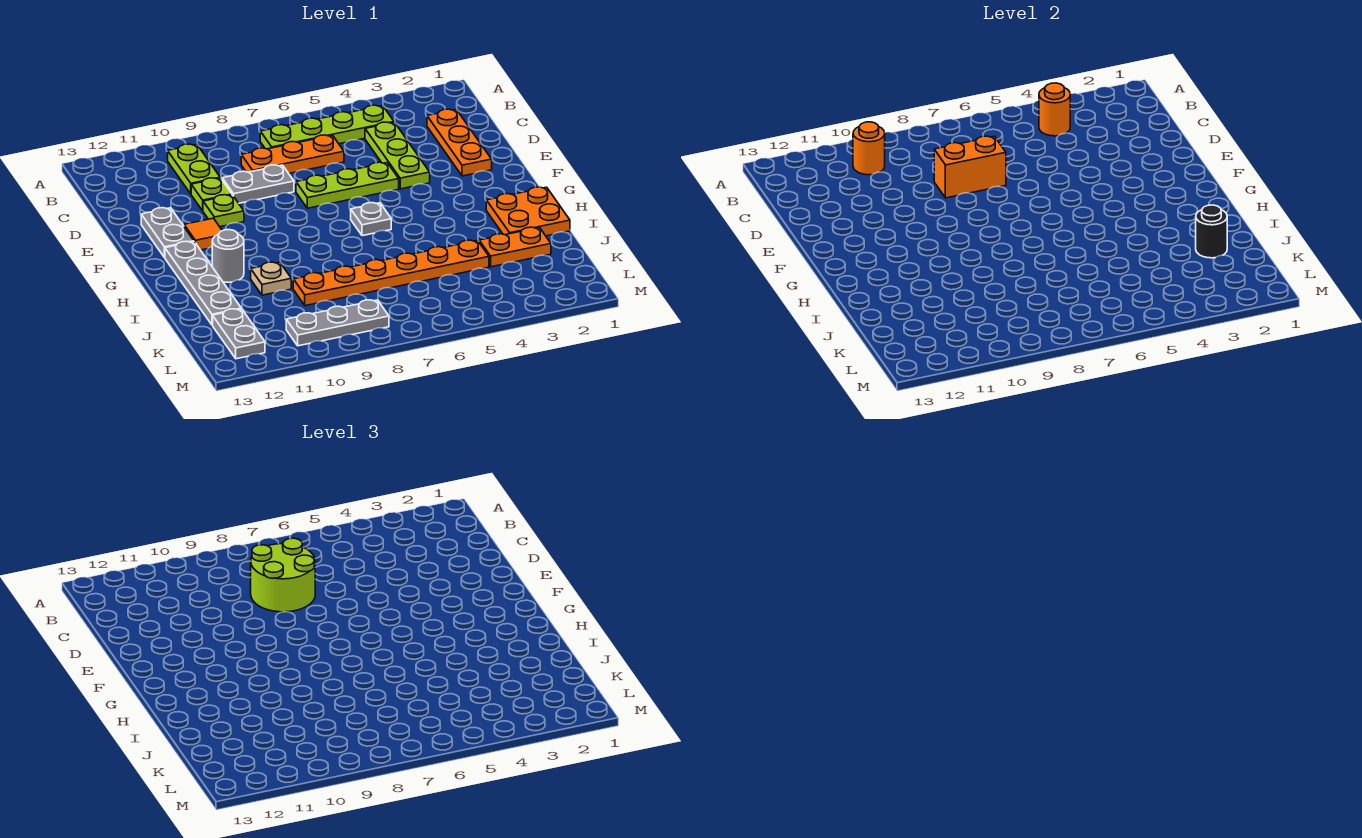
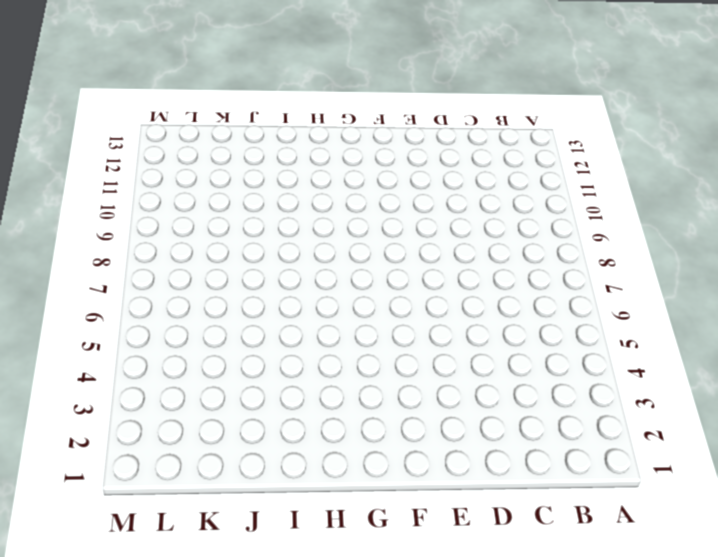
none -> lime 1x4 plate [260,105,394,149]
none -> lime 1x2 plate [168,144,220,194]
none -> orange 1x3 plate [427,109,492,176]

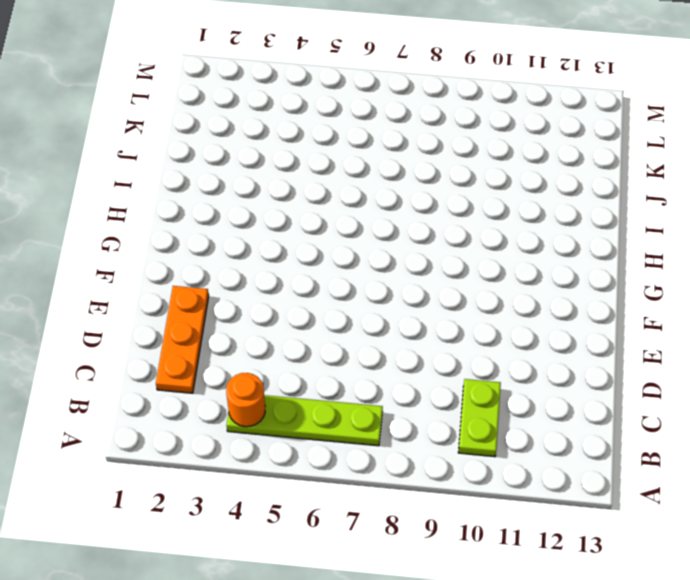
none -> lime 1x3 plate [365,122,430,189]
none -> orange 1x3 plate [241,135,344,173]
none -> grey 1x2 plate [222,165,294,203]

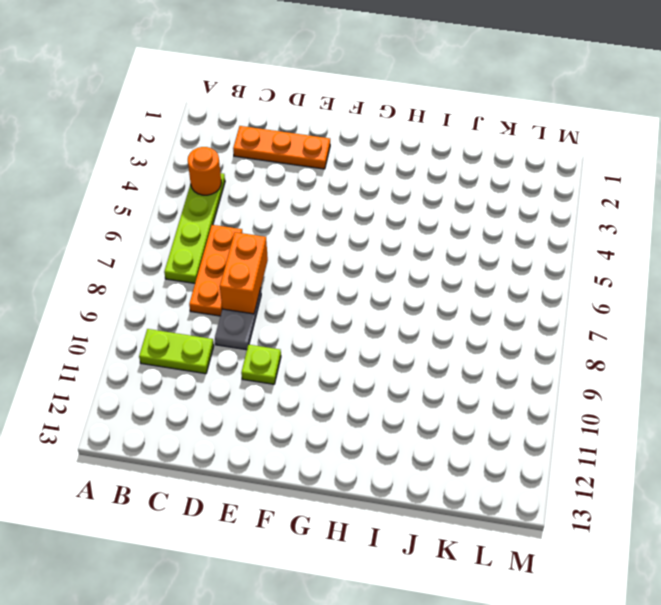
none -> lime 1x3 plate [365,122,430,189]
none -> lime 1x1 plate [191,178,232,211]
none -> lime 1x3 plate [296,162,399,208]

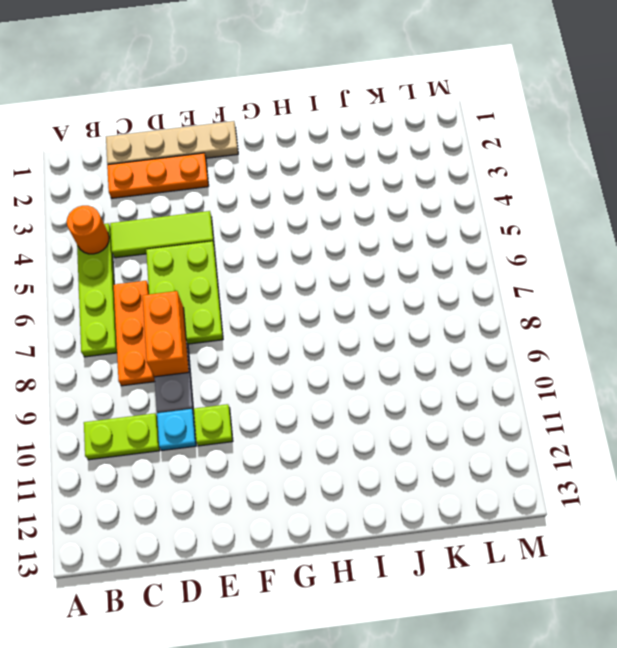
tan 1x4 plate [106,121,238,165] -> none
lime 1x3 tile [110,211,214,258] -> lime 1x3 plate [365,122,430,189]
lime 2x3 plate [146,241,223,344] -> lime 1x3 plate [296,162,399,208]
cyan 1x1 plate [157,409,196,450] -> lime 1x1 plate [191,178,232,211]
none -> grey 1x2 plate [141,208,194,258]
none -> orange 1x1 tile [184,218,222,250]
none -> grey 1x1 plate [351,203,391,236]

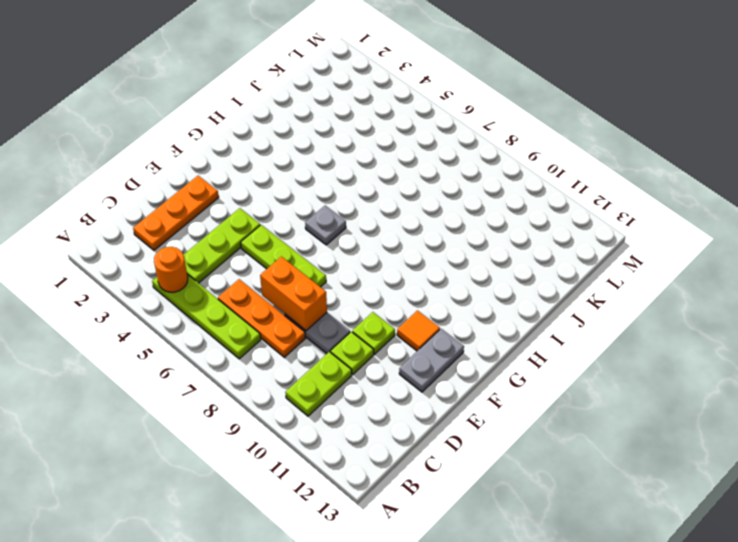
none -> grey 1x4 plate [165,241,241,325]
none -> orange 2x2 plate [486,187,570,236]
none -> grey 1x1 round brick [212,230,244,282]

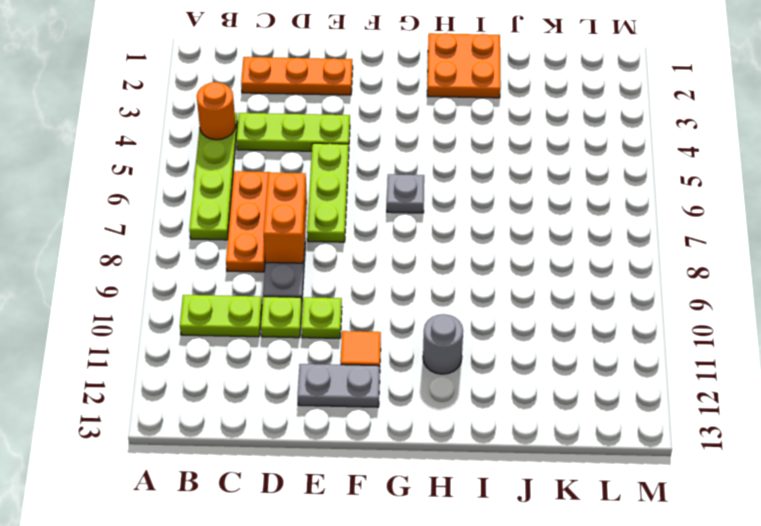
none -> grey 1x4 plate [165,241,241,325]
none -> tan 1x1 plate [251,262,291,295]
none -> orange 1x2 plate [479,227,551,267]

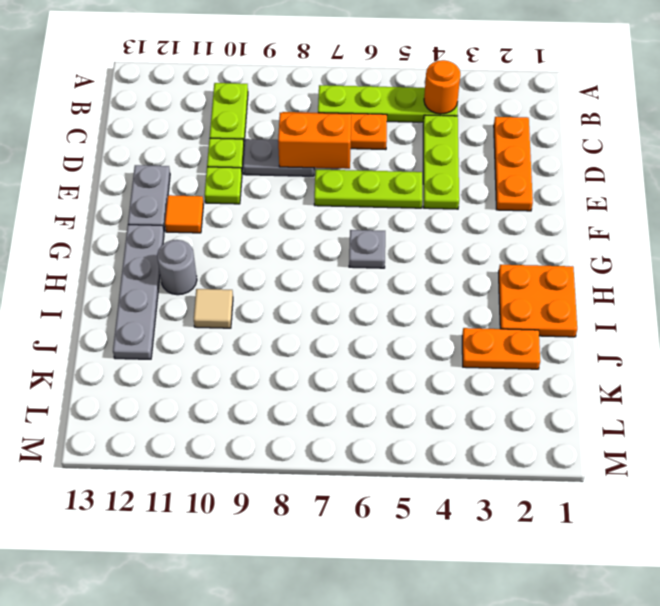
tan 1x1 tile [194,289,233,328] -> tan 1x1 plate [251,262,291,295]
none -> orange 1x6 plate [293,240,489,306]
none -> grey 1x2 plate [213,309,265,359]
none -> grey 1x3 plate [286,300,389,346]

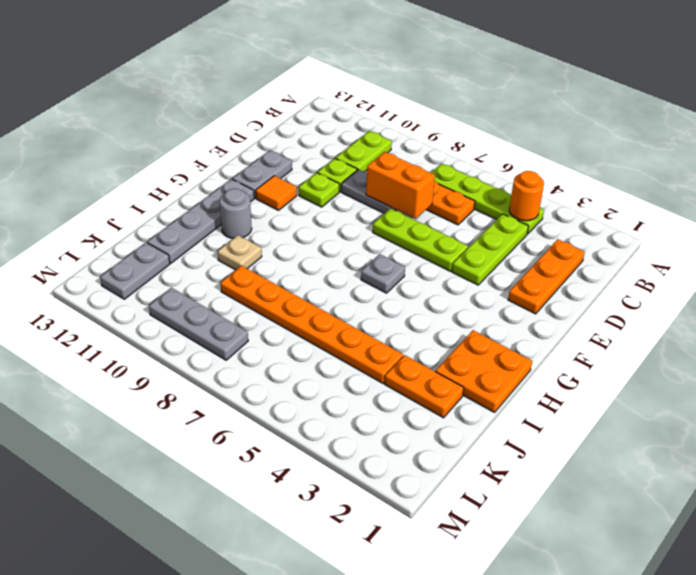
none -> orange 1x1 round brick [853,122,885,175]
none -> black 1x1 round brick [1196,205,1227,258]
none -> lime 2x2 round brick [251,538,315,612]

